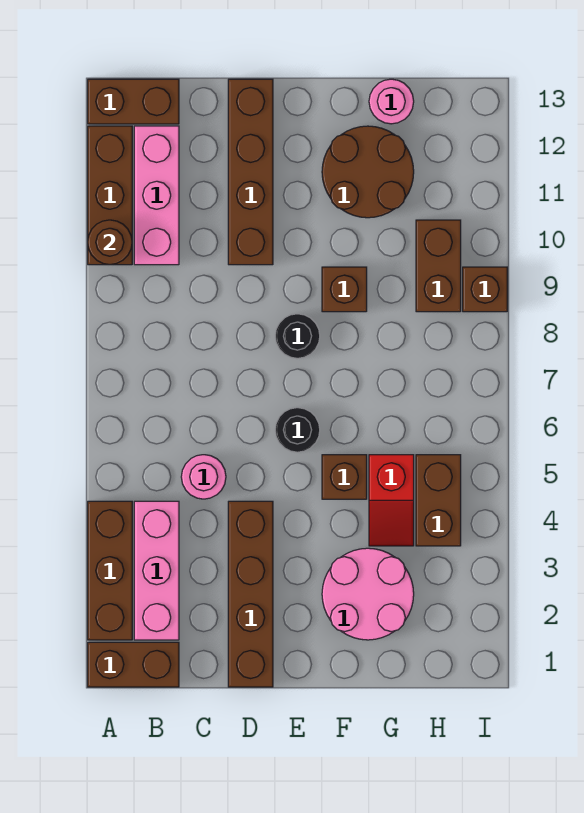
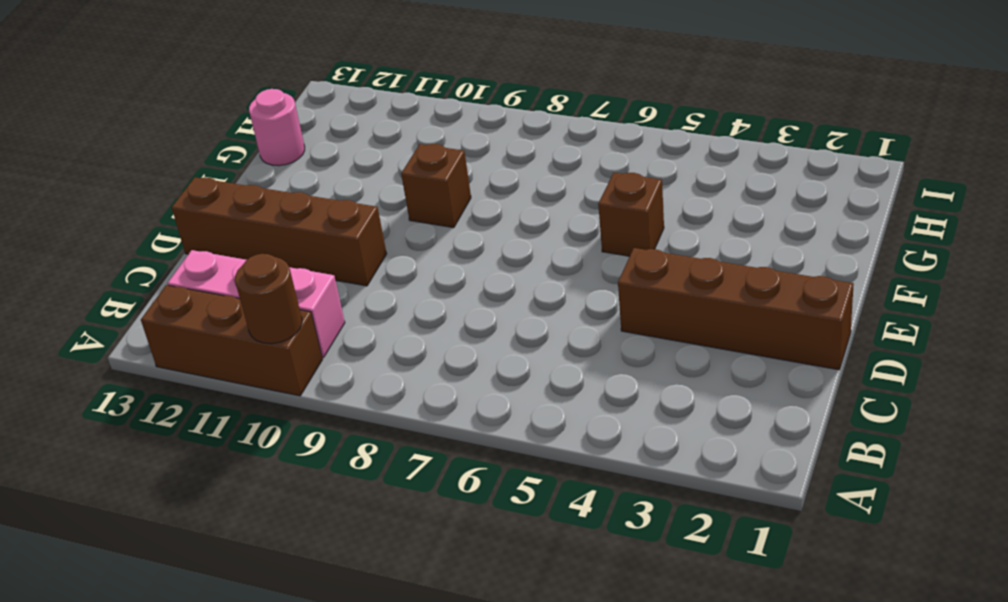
none -> brown 1x2 brick [88,642,179,687]
none -> brown 1x3 brick [88,501,132,640]
none -> brown 1x2 brick [88,79,179,124]

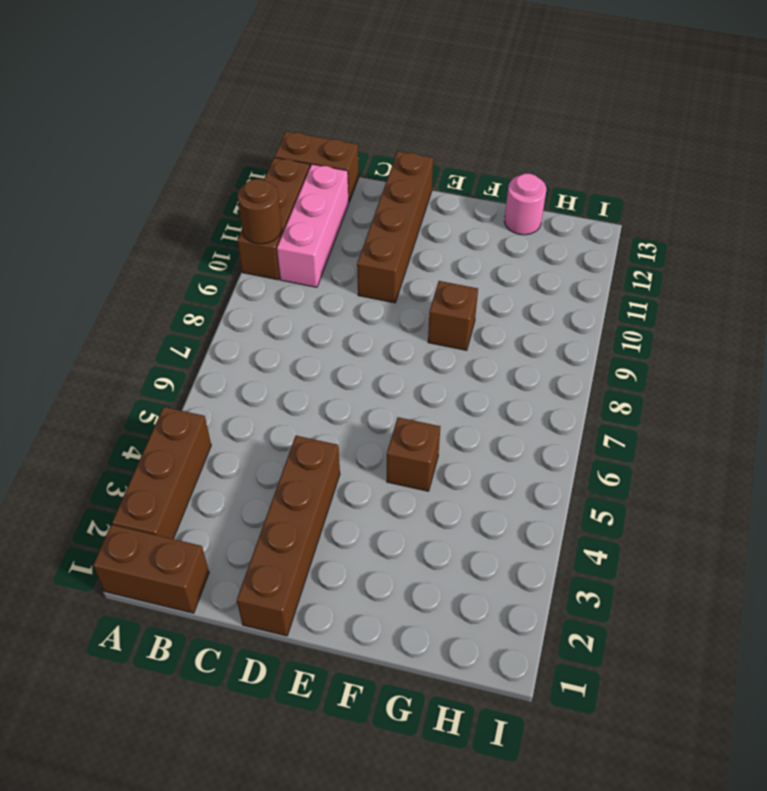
none -> pink 1x3 brick [134,501,179,640]
none -> pink 1x1 round brick [181,455,226,499]
none -> black 1x1 round brick [275,408,320,452]

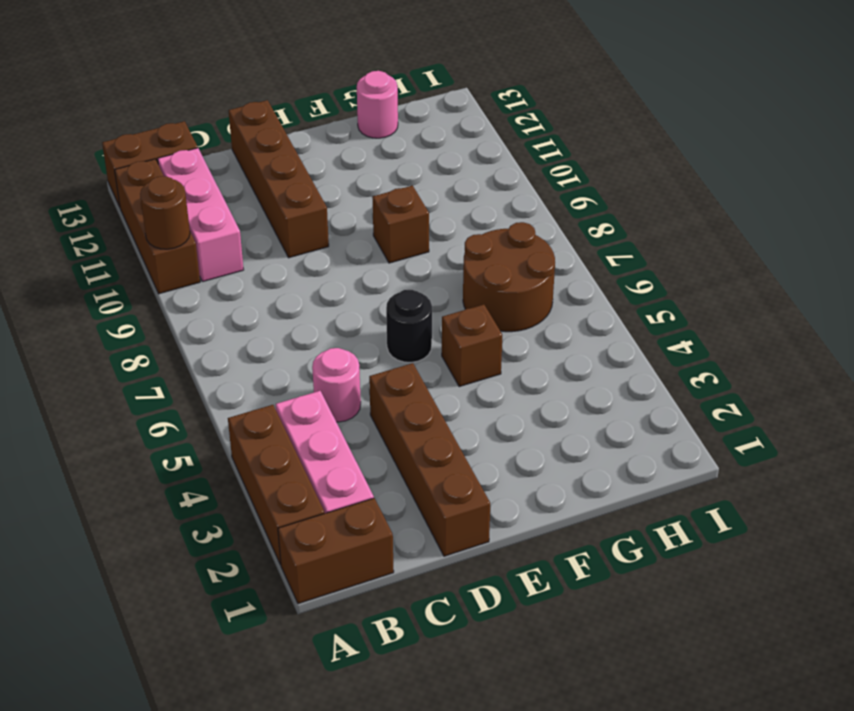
brown 2x2 round brick [463,222,555,332] -> brown 2x2 round brick moved to [322,126,414,218]
none -> black 1x1 round brick [275,314,320,358]
none -> pink 2x2 round brick [322,548,414,640]
none -> red 1x2 slope [369,455,414,546]

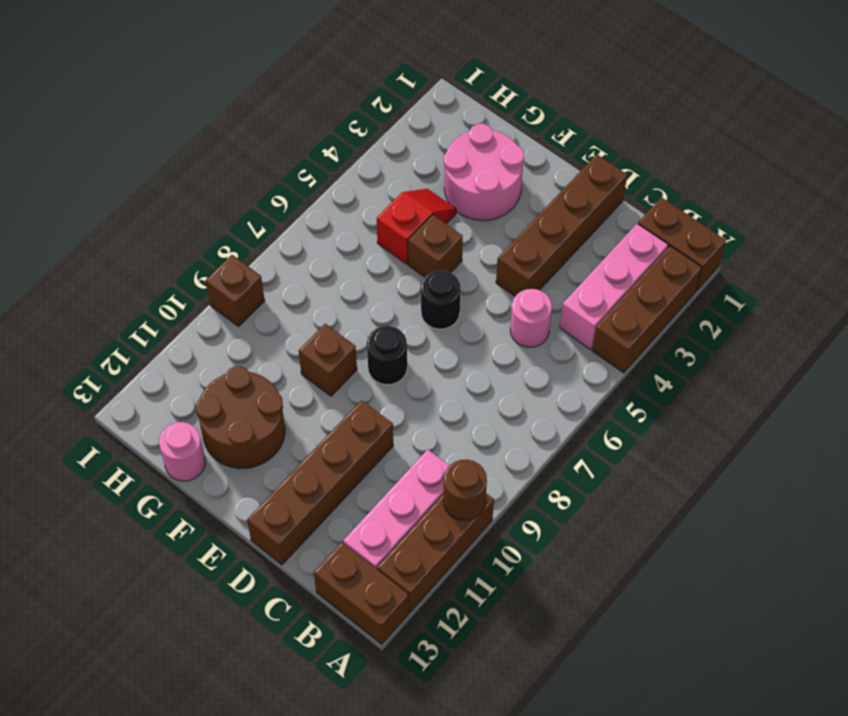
none -> brown 1x2 brick [416,455,461,546]
none -> brown 1x2 brick [416,220,461,312]

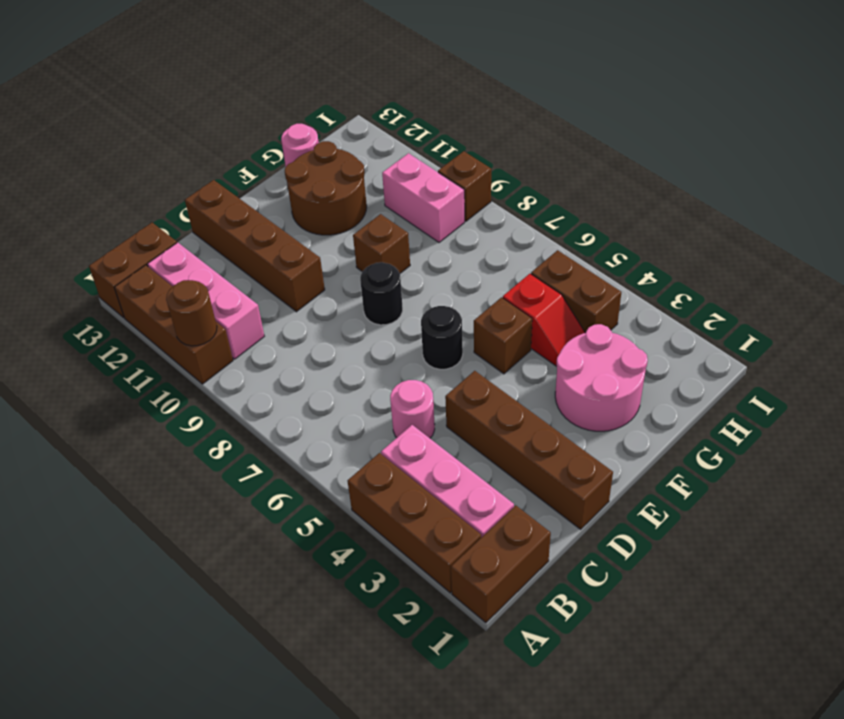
pink 1x2 brick [382,153,465,243] -> brown 1x2 brick [416,220,461,312]

